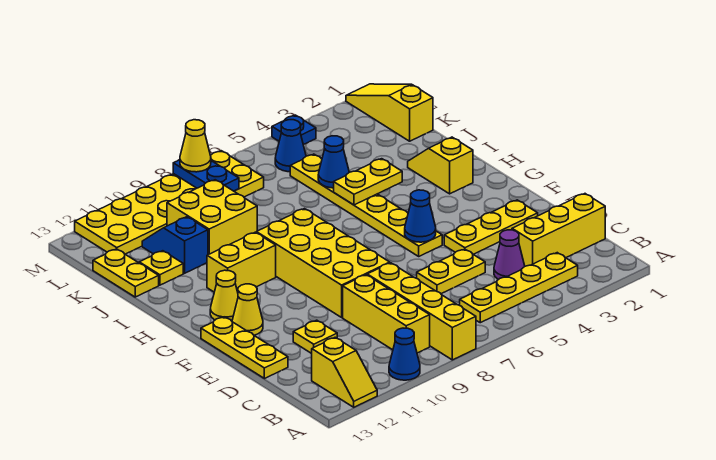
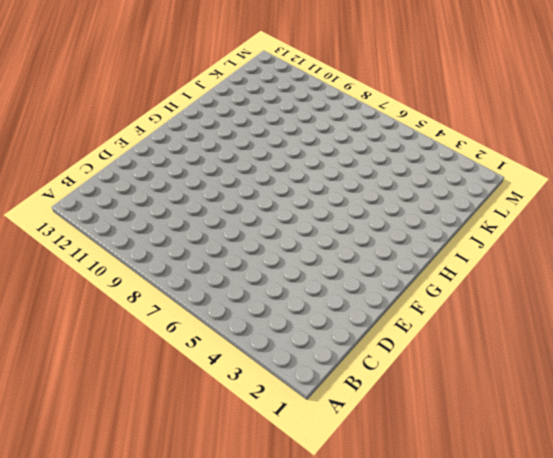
none -> yellow 1x4 brick [367,263,476,360]
none -> blue 1x1 cone [389,328,420,380]
none -> yellow 1x2 slope [312,337,377,407]
none -> yellow 1x4 plate [460,253,578,323]

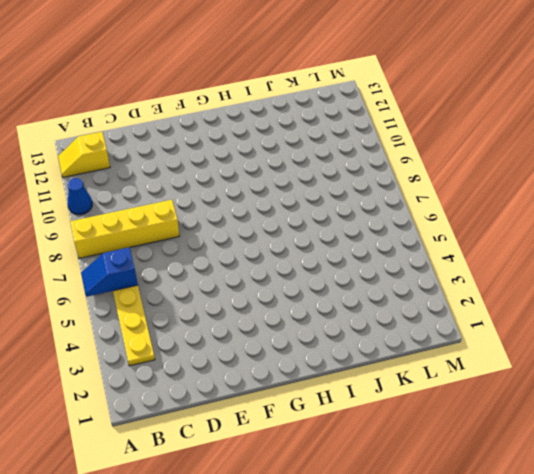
blue 1x2 slope [81,247,138,297] -> blue 1x2 slope turned to [142,217,208,273]
none -> yellow 1x3 brick [343,275,430,353]
none -> yellow 1x3 brick [512,194,605,266]
none -> purple 1x1 cone [494,230,525,279]
none -> yellow 1x2 plate [417,249,485,294]

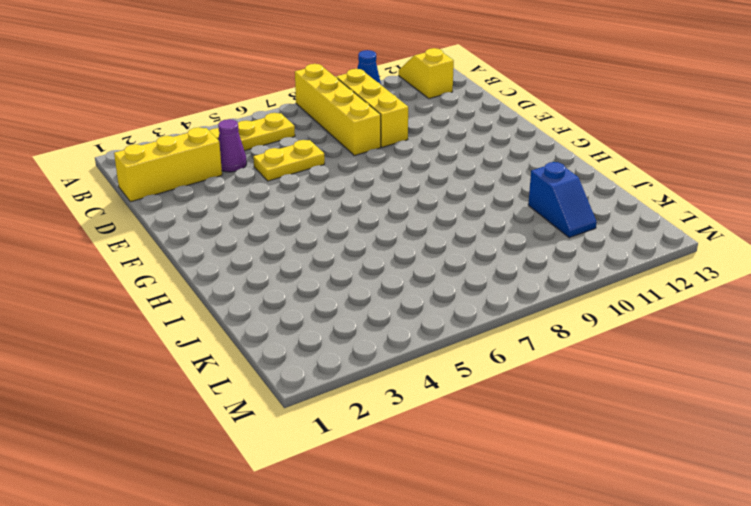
none -> yellow 1x1 plate [293,320,337,354]
none -> yellow 1x3 plate [201,317,288,379]
none -> yellow 1x3 plate [444,200,538,254]
none -> yellow 2x4 brick [256,209,390,317]

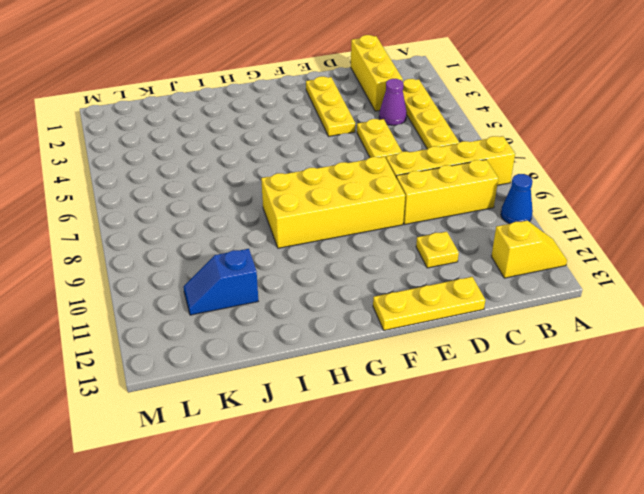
none -> yellow 1x6 plate [290,154,442,256]
none -> yellow 1x1 cone [232,284,263,335]
none -> yellow 1x1 cone [210,270,238,321]
none -> yellow 1x2 slope [408,137,473,194]

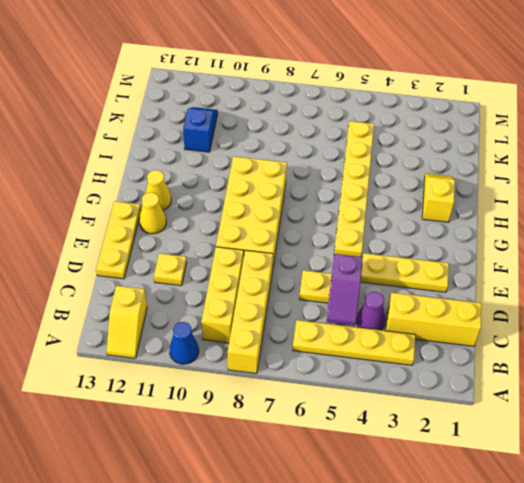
purple 1x2 slope [326,254,363,326] -> none
none -> yellow 1x2 brick [207,232,276,292]
none -> yellow 2x2 brick [167,180,257,255]
none -> yellow 1x1 plate [139,251,183,285]
none -> yellow 1x2 plate [93,249,159,297]

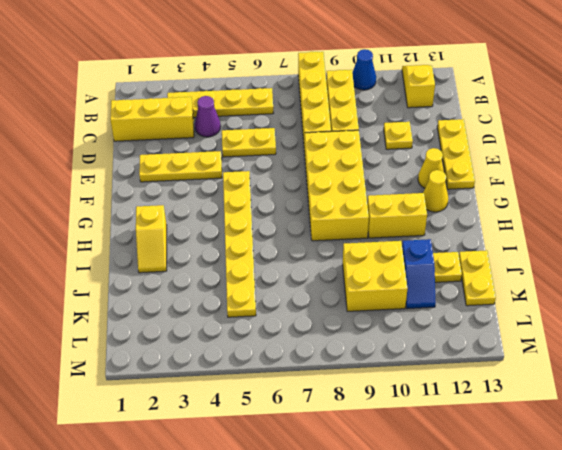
none -> yellow 1x3 slope [346,84,433,141]
none -> blue 1x1 cone [275,120,306,172]
none -> yellow 2x6 plate [75,151,264,254]
none -> blue 1x1 plate [272,115,316,145]

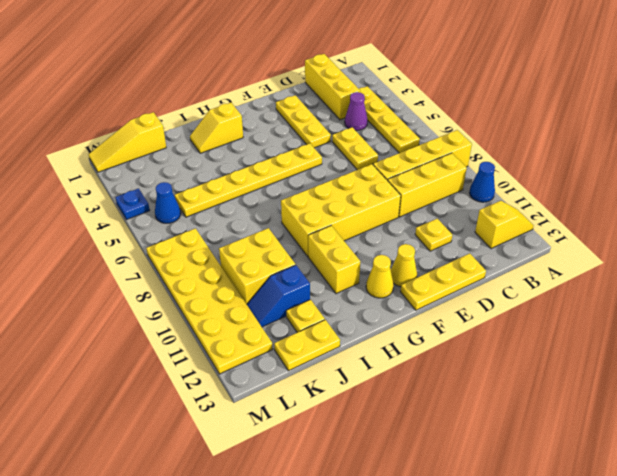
none -> blue 1x1 cone [405,190,436,242]
none -> yellow 1x2 plate [334,159,402,205]
none -> blue 1x1 cone [318,136,349,188]
none -> blue 1x2 plate [173,160,239,191]

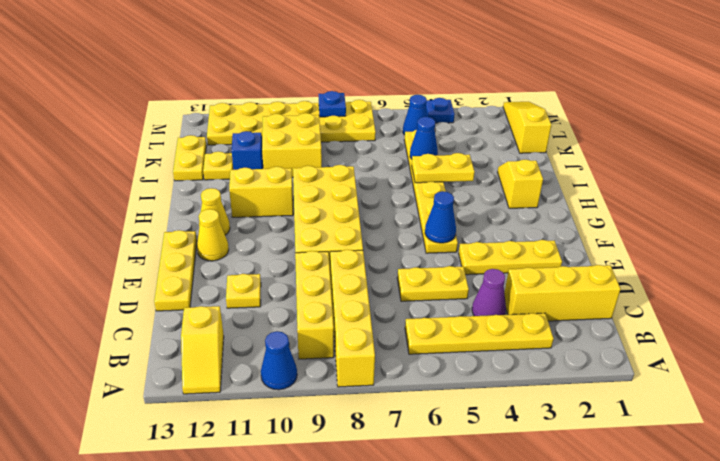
blue 1x1 plate [319,91,346,117] -> blue 1x2 plate [173,160,239,191]
none -> yellow 1x1 cone [180,120,211,172]

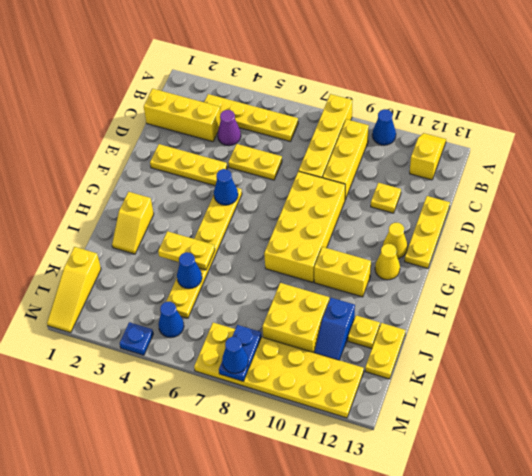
blue 1x1 cone [222,337,248,373] -> yellow 1x1 cone [180,120,211,172]

